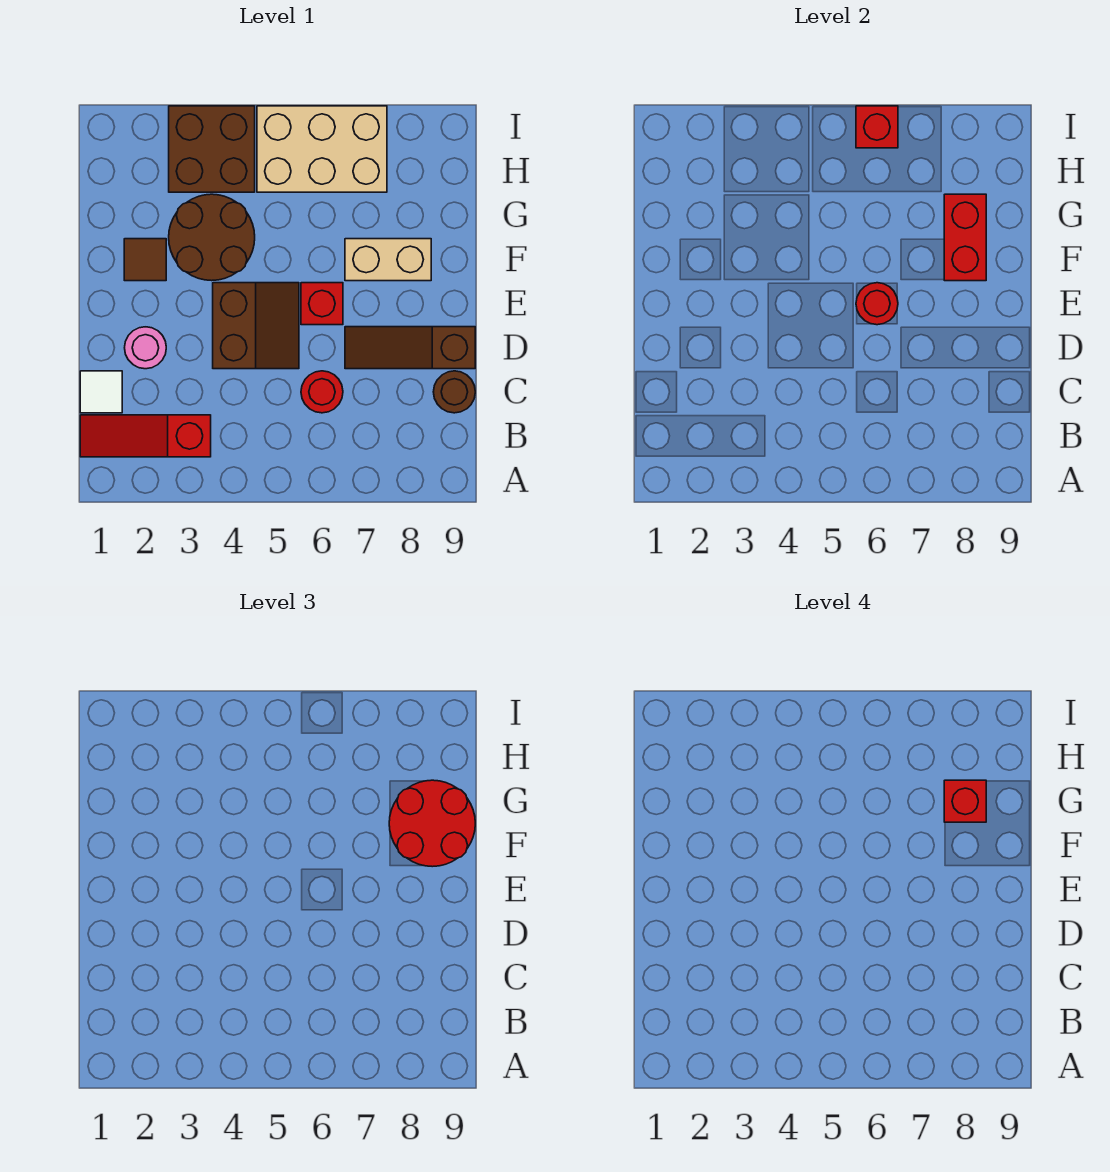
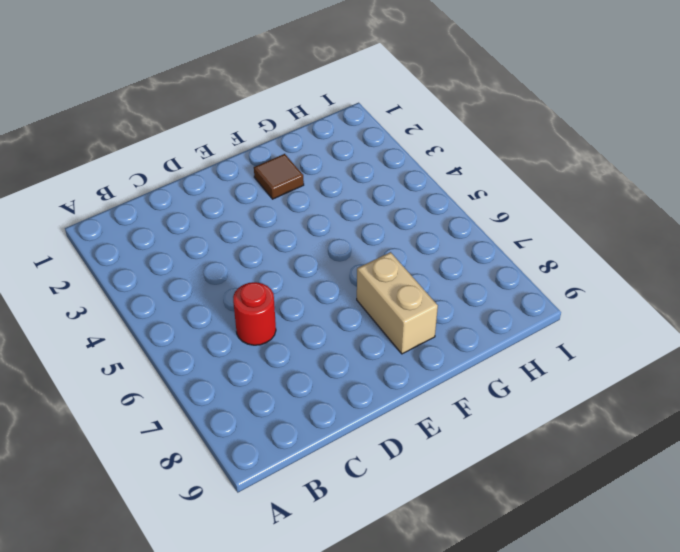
none -> red 1x3 slope [80,415,211,457]
none -> white 1x1 tile [80,371,122,413]
none -> brown 1x1 round brick [433,371,475,413]

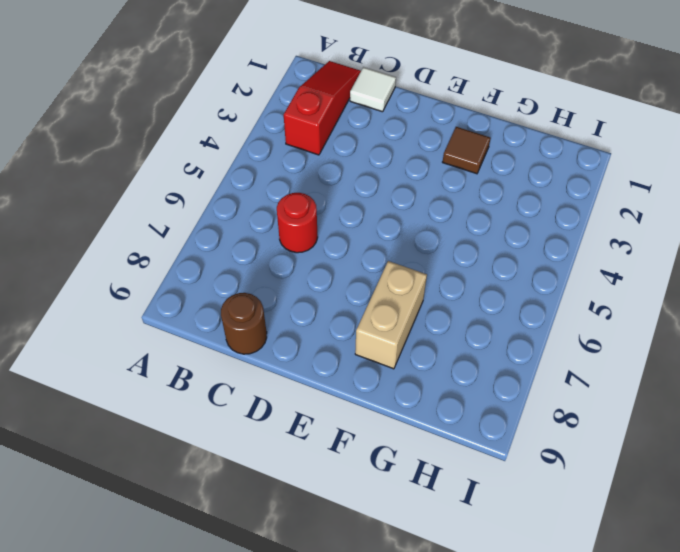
none -> pink 1x1 round brick [125,327,166,369]
none -> brown 2x2 slope [213,283,299,369]
none -> brown 1x3 slope [345,327,475,369]

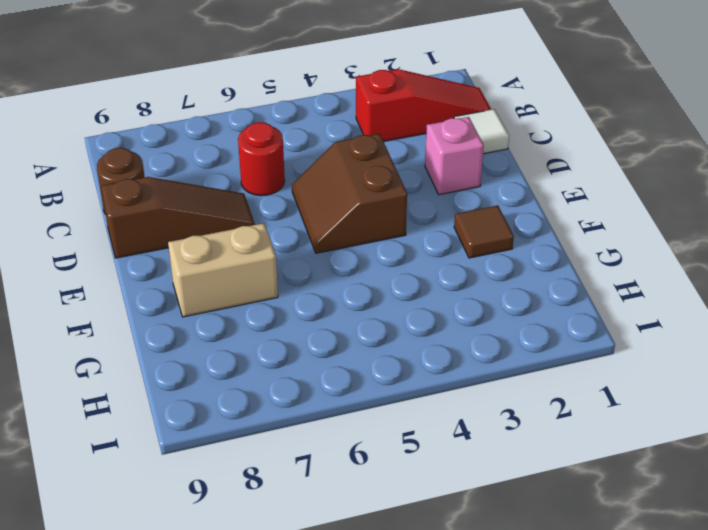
pink 1x1 brick [425,117,484,195] -> pink 1x1 round brick [125,327,166,369]
none -> red 1x1 brick [301,283,343,325]
none -> brown 2x2 round brick [169,194,255,281]
none -> brown 2x2 brick [169,106,255,192]

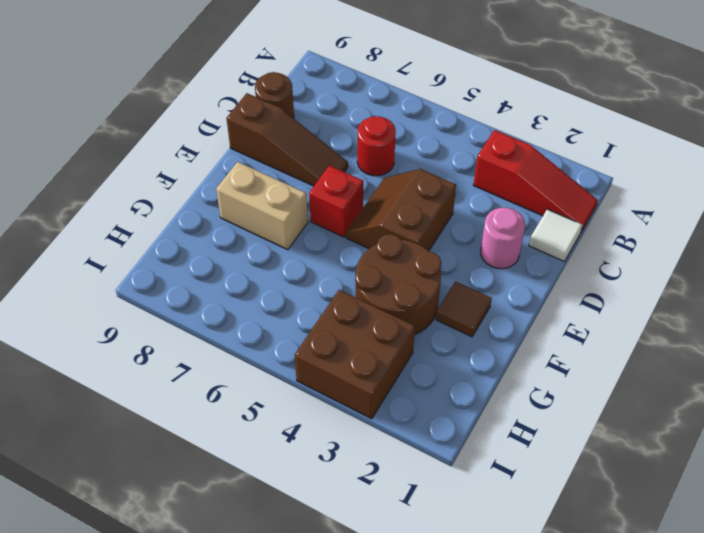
none -> tan 2x3 brick [257,106,387,192]
none -> red 1x1 round brick [856,283,898,325]
none -> red 1x2 brick [944,194,986,281]

